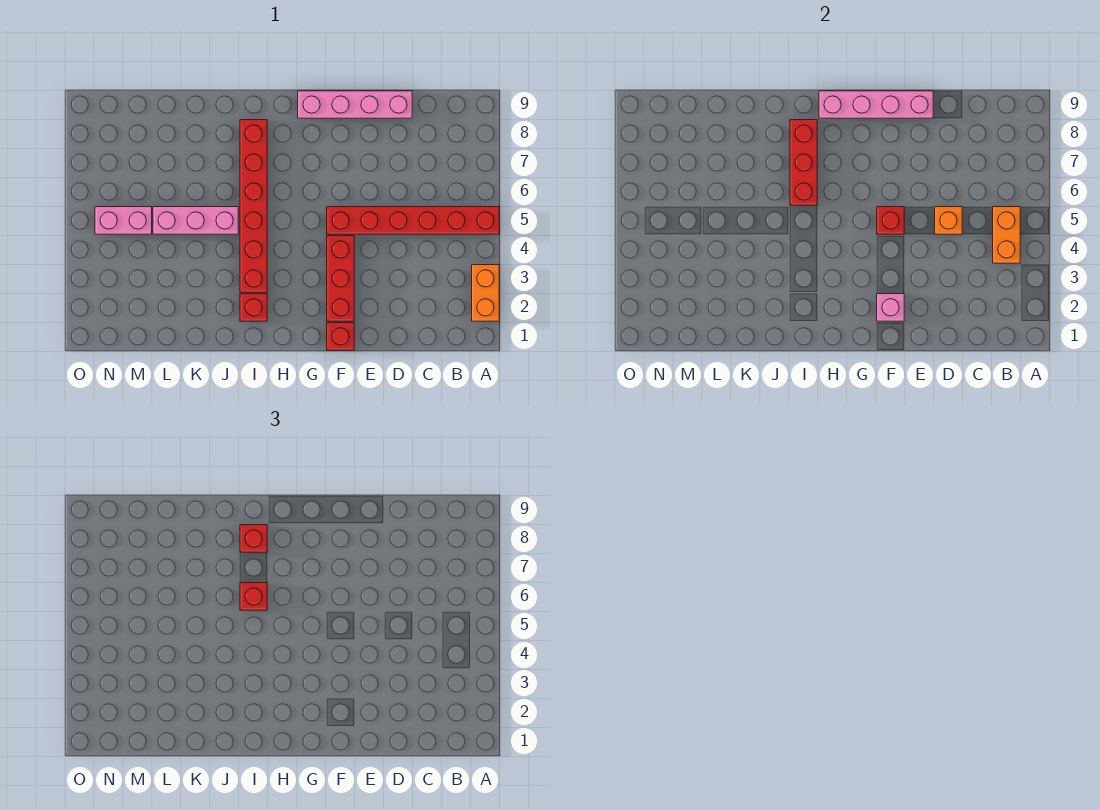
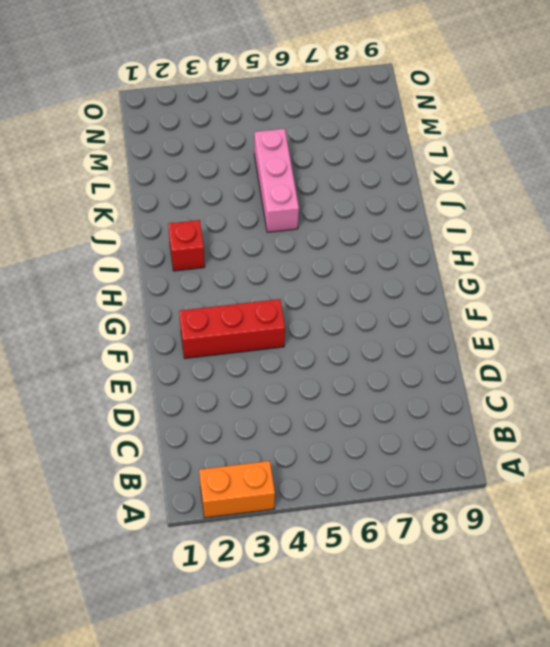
none -> red 1x6 brick [327,207,499,234]
none -> pink 1x4 brick [298,91,412,118]
none -> red 1x1 brick [327,323,354,350]

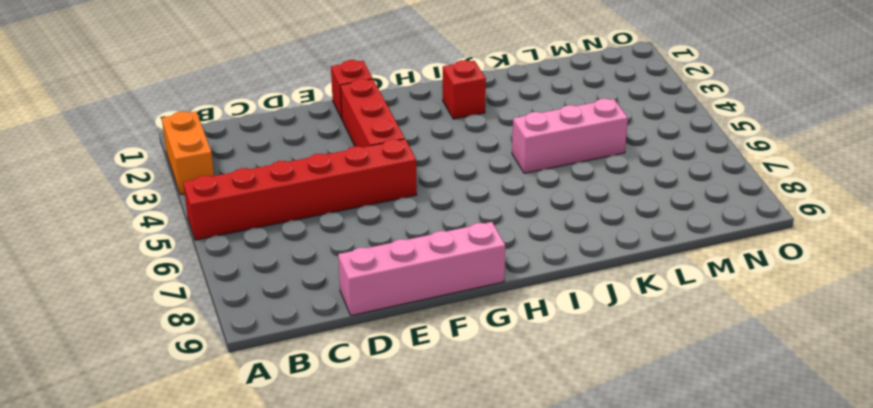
none -> red 1x6 brick [240,120,267,292]
none -> pink 1x2 brick [95,207,152,234]
none -> orange 1x2 brick [993,207,1020,263]

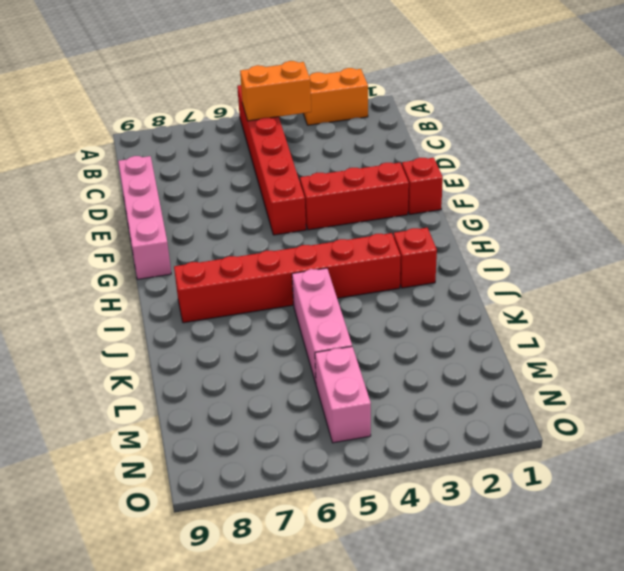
none -> orange 1x1 brick [935,207,962,234]
none -> pink 1x4 brick [819,91,933,118]
none -> pink 1x1 brick [877,294,904,321]

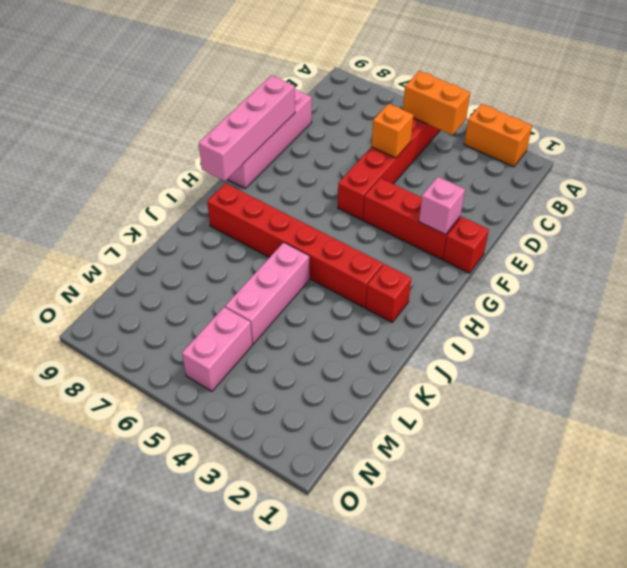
none -> red 1x1 brick [877,207,904,234]
none -> red 1x3 brick [790,120,817,205]
none -> red 1x1 brick [240,583,267,610]

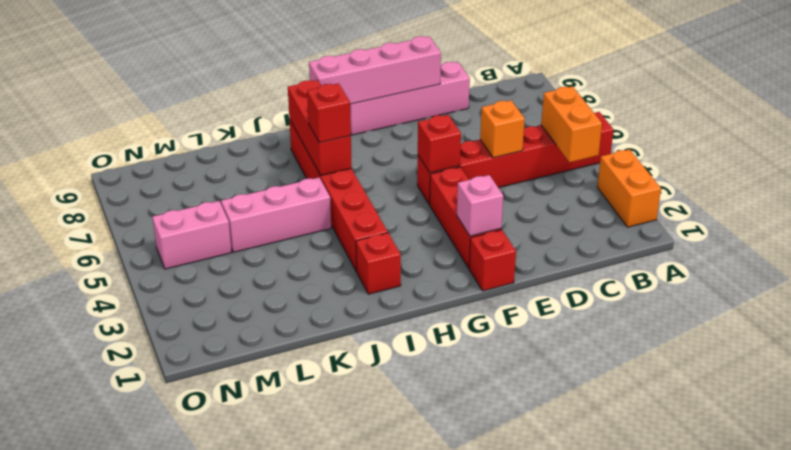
none -> red 1x1 brick [240,525,267,552]

